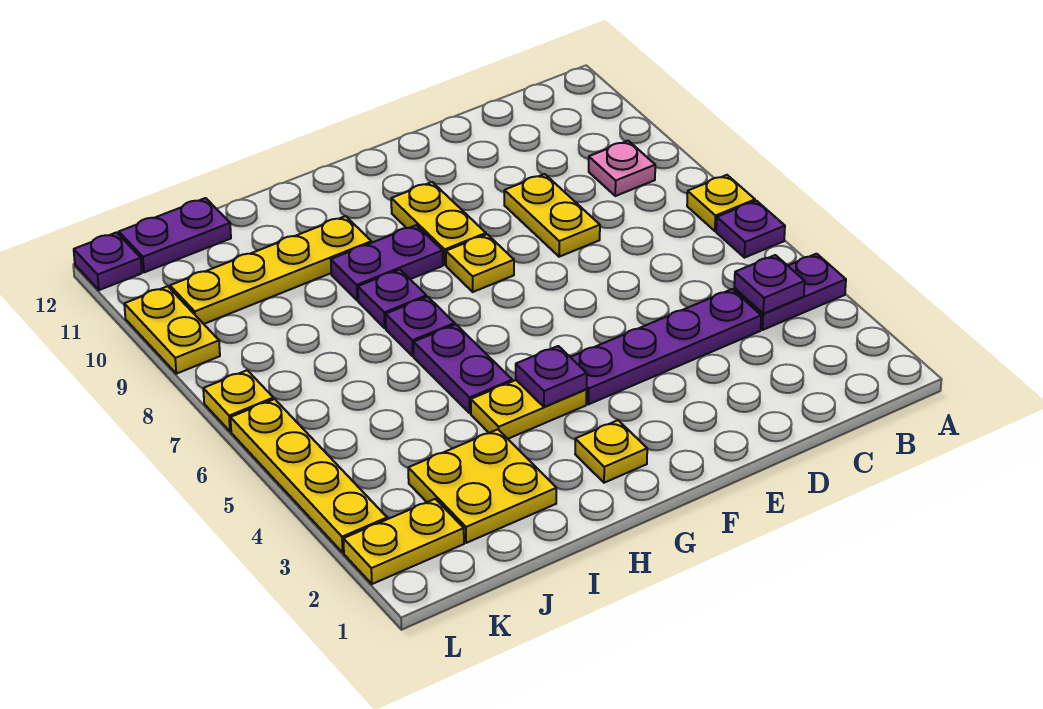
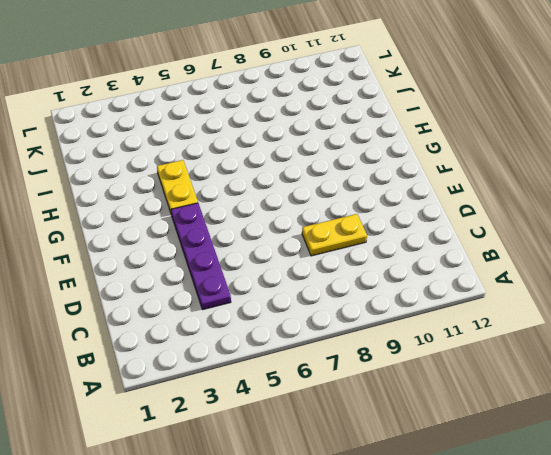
none -> purple 1x2 plate [734,254,846,330]
none -> purple 1x1 plate [716,201,785,258]
none -> yellow 1x1 plate [687,175,755,231]

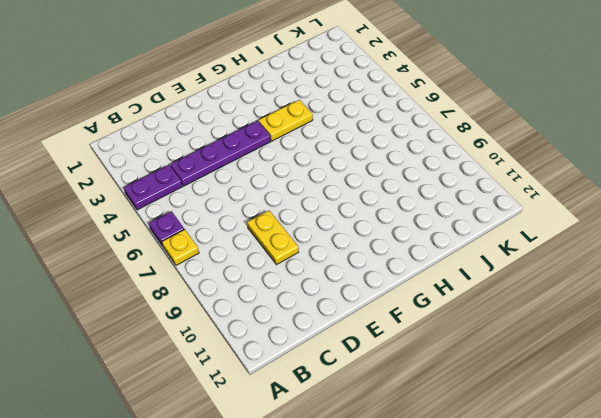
none -> pink 1x1 plate [589,141,655,196]
none -> yellow 1x1 plate [446,234,514,292]
none -> yellow 1x2 plate [391,182,486,265]

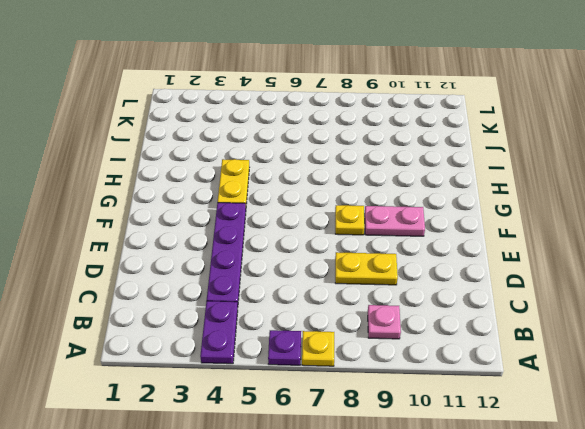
pink 1x2 plate [365,206,425,236] -> yellow 1x2 plate [391,182,486,265]
none -> yellow 1x1 plate [575,420,647,483]
none -> purple 1x2 plate [331,225,443,301]
none -> purple 1x2 plate [414,325,512,413]

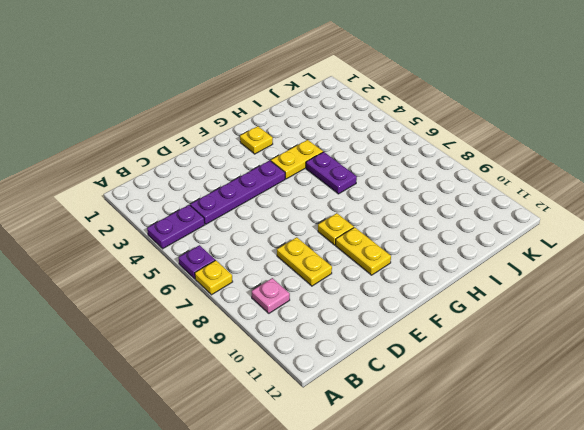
none -> purple 1x2 plate [331,225,443,301]
none -> purple 1x1 plate [386,297,455,356]
none -> purple 1x1 plate [358,270,426,328]

